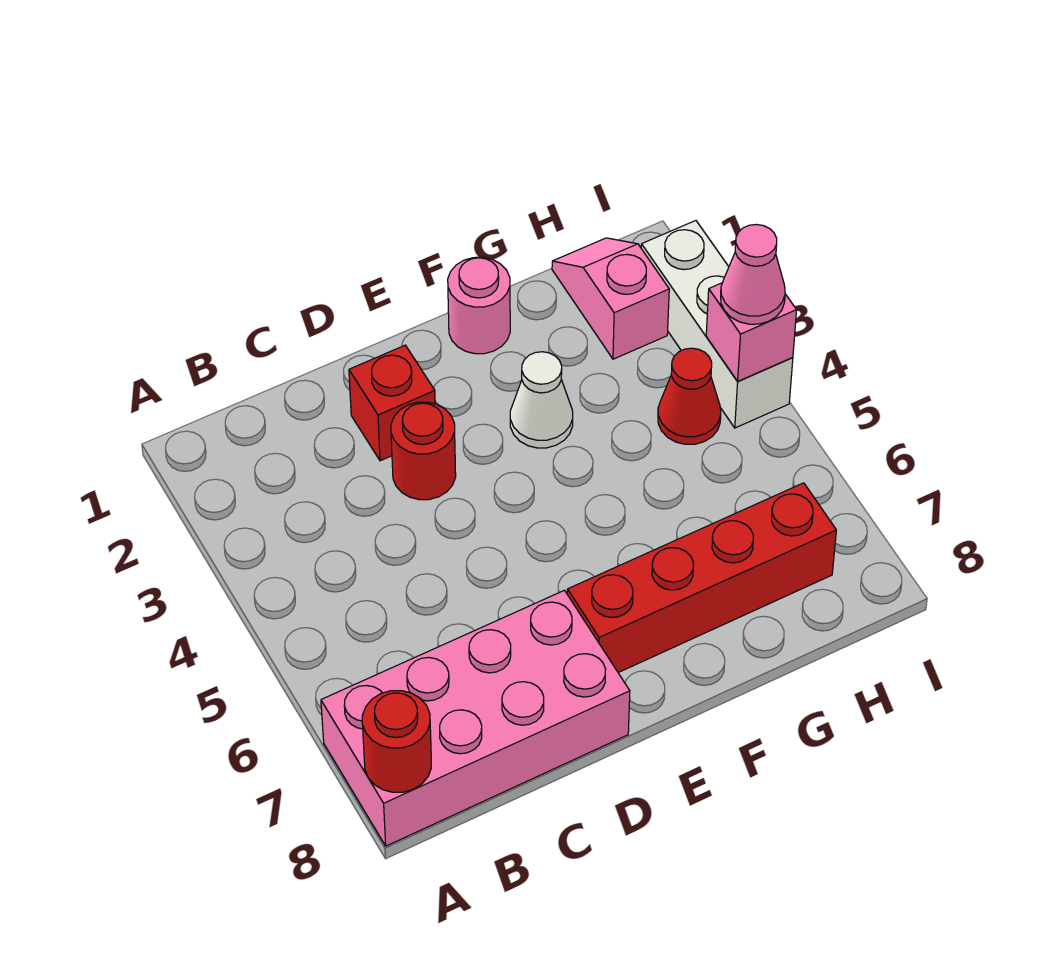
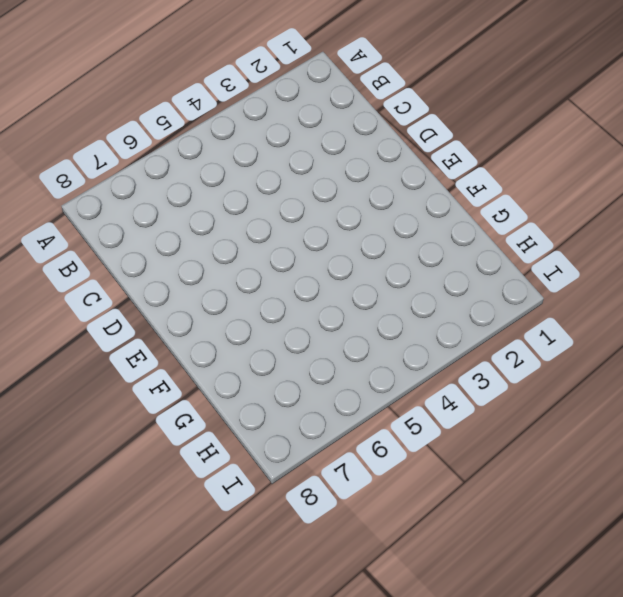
none -> pink 2x4 brick [321,590,630,846]
none -> red 1x1 brick [349,345,435,461]
none -> red 1x1 round brick [391,402,456,500]

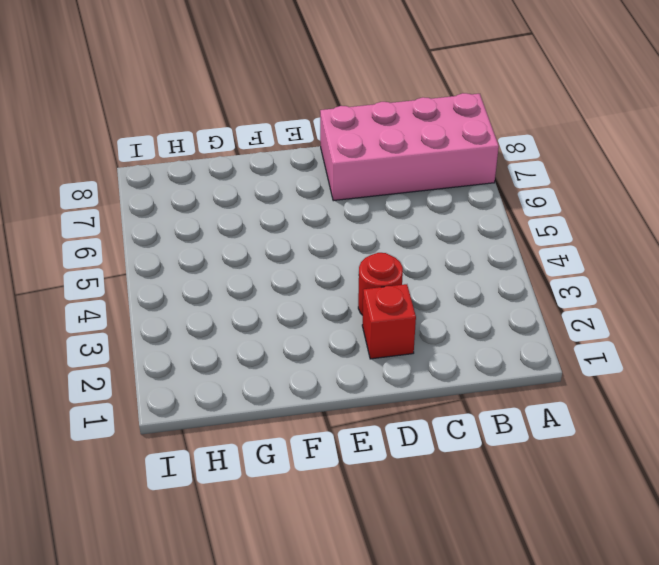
none -> red 1x4 brick [567,483,836,673]
none -> pink 1x1 round brick [448,257,510,354]
none -> white 1x1 cone [510,352,573,448]

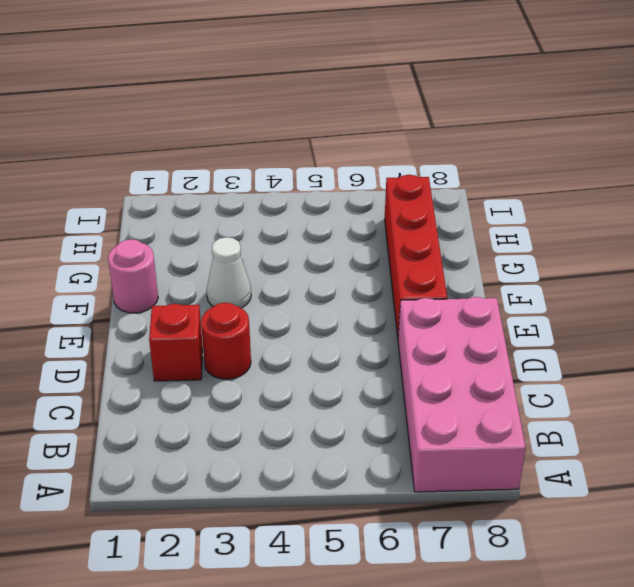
none -> pink 1x2 slope [552,238,669,359]
none -> red 1x1 cone [658,348,721,444]
none -> white 1x3 brick [641,221,793,428]

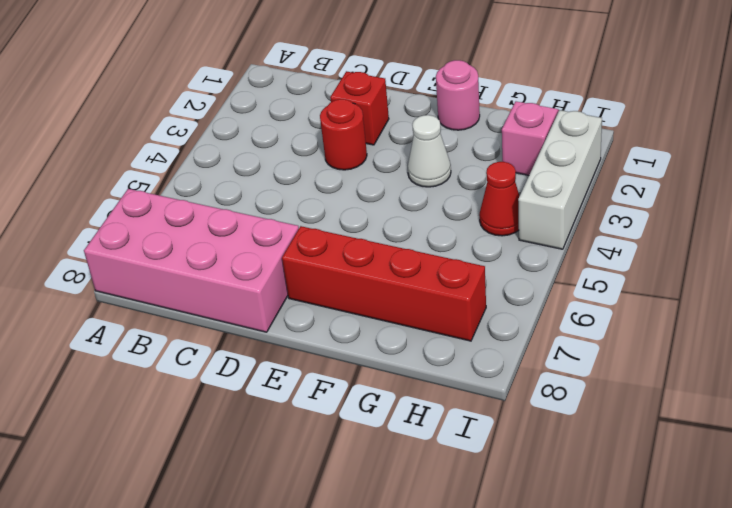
none -> red 1x1 round brick [362,691,431,792]
none -> pink 1x1 brick [706,283,797,381]
none -> pink 1x1 cone [721,224,785,324]

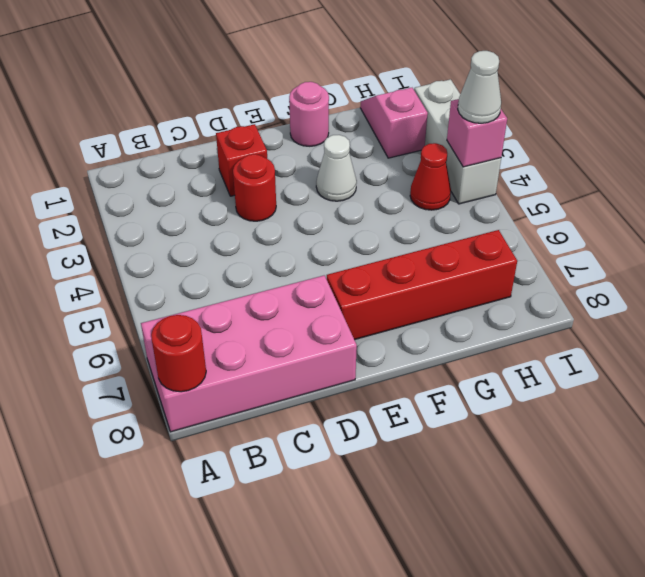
white 1x1 cone [458,51,501,123] -> pink 1x1 cone [721,224,785,324]

